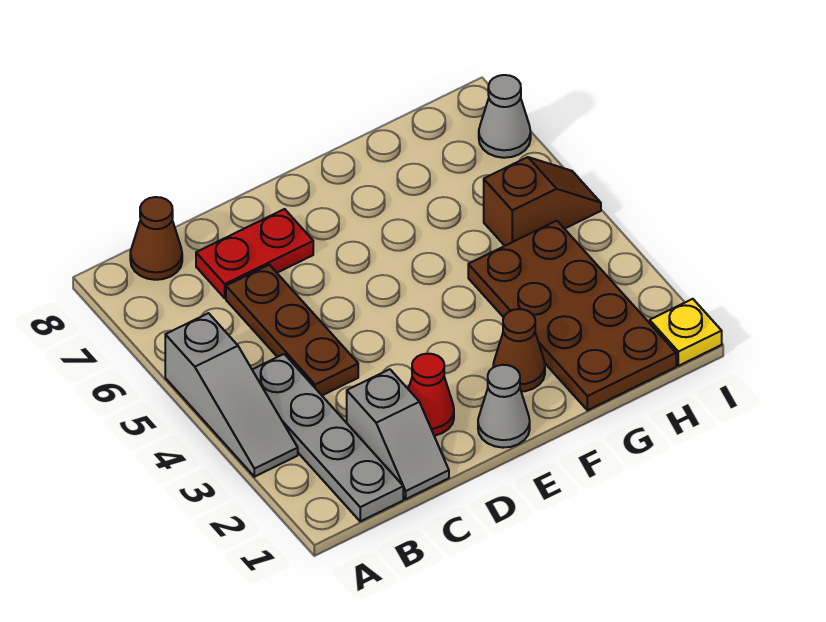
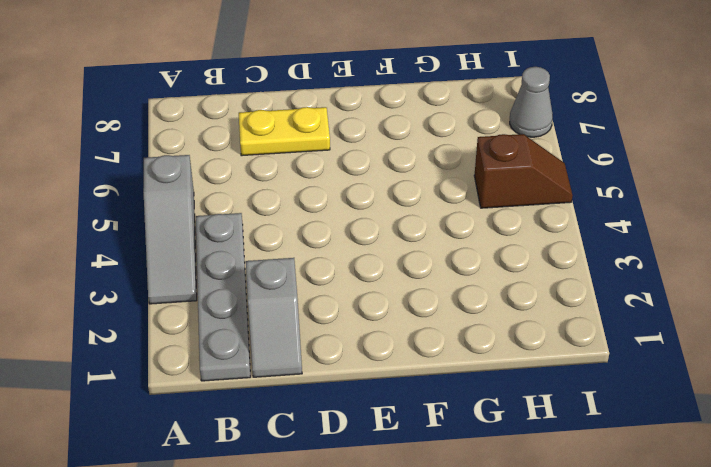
yellow 1x2 plate [239,107,330,156] -> red 1x2 plate [196,209,313,298]
none -> brown 1x1 cone [130,197,182,280]
none -> brown 1x3 plate [226,265,358,395]
none -> red 1x1 cone [408,354,454,436]

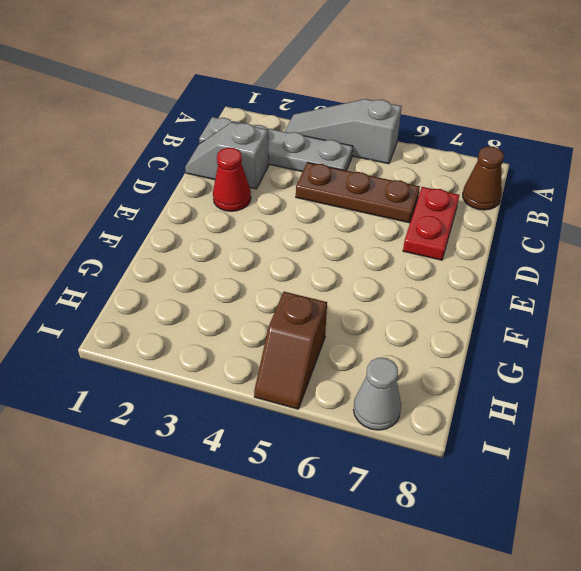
none -> grey 1x1 cone [478,365,530,448]
none -> brown 1x1 cone [493,309,545,392]
none -> brown 2x4 plate [468,221,676,410]

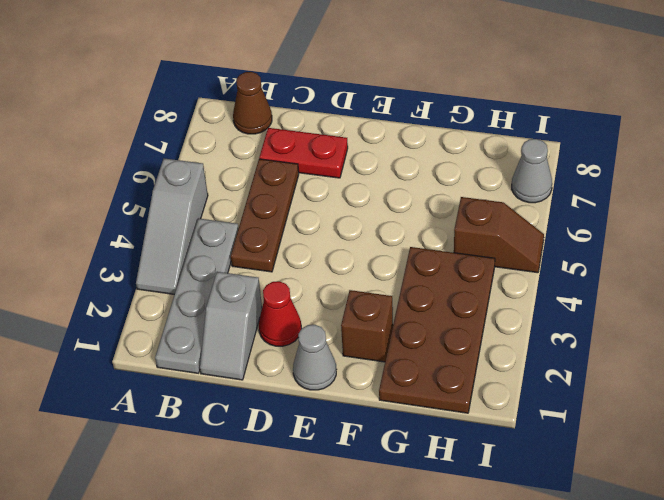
brown 1x1 brick [341,290,393,362] -> brown 1x1 cone [493,309,545,392]
none -> yellow 1x1 plate [650,299,722,366]

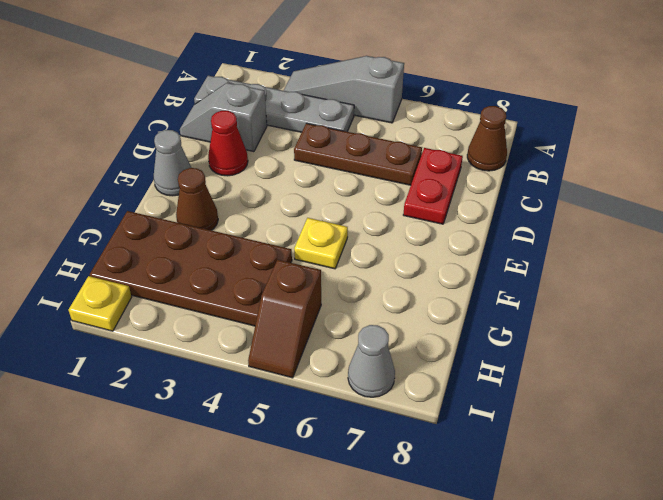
yellow 1x1 plate [294,218,348,269] -> none

